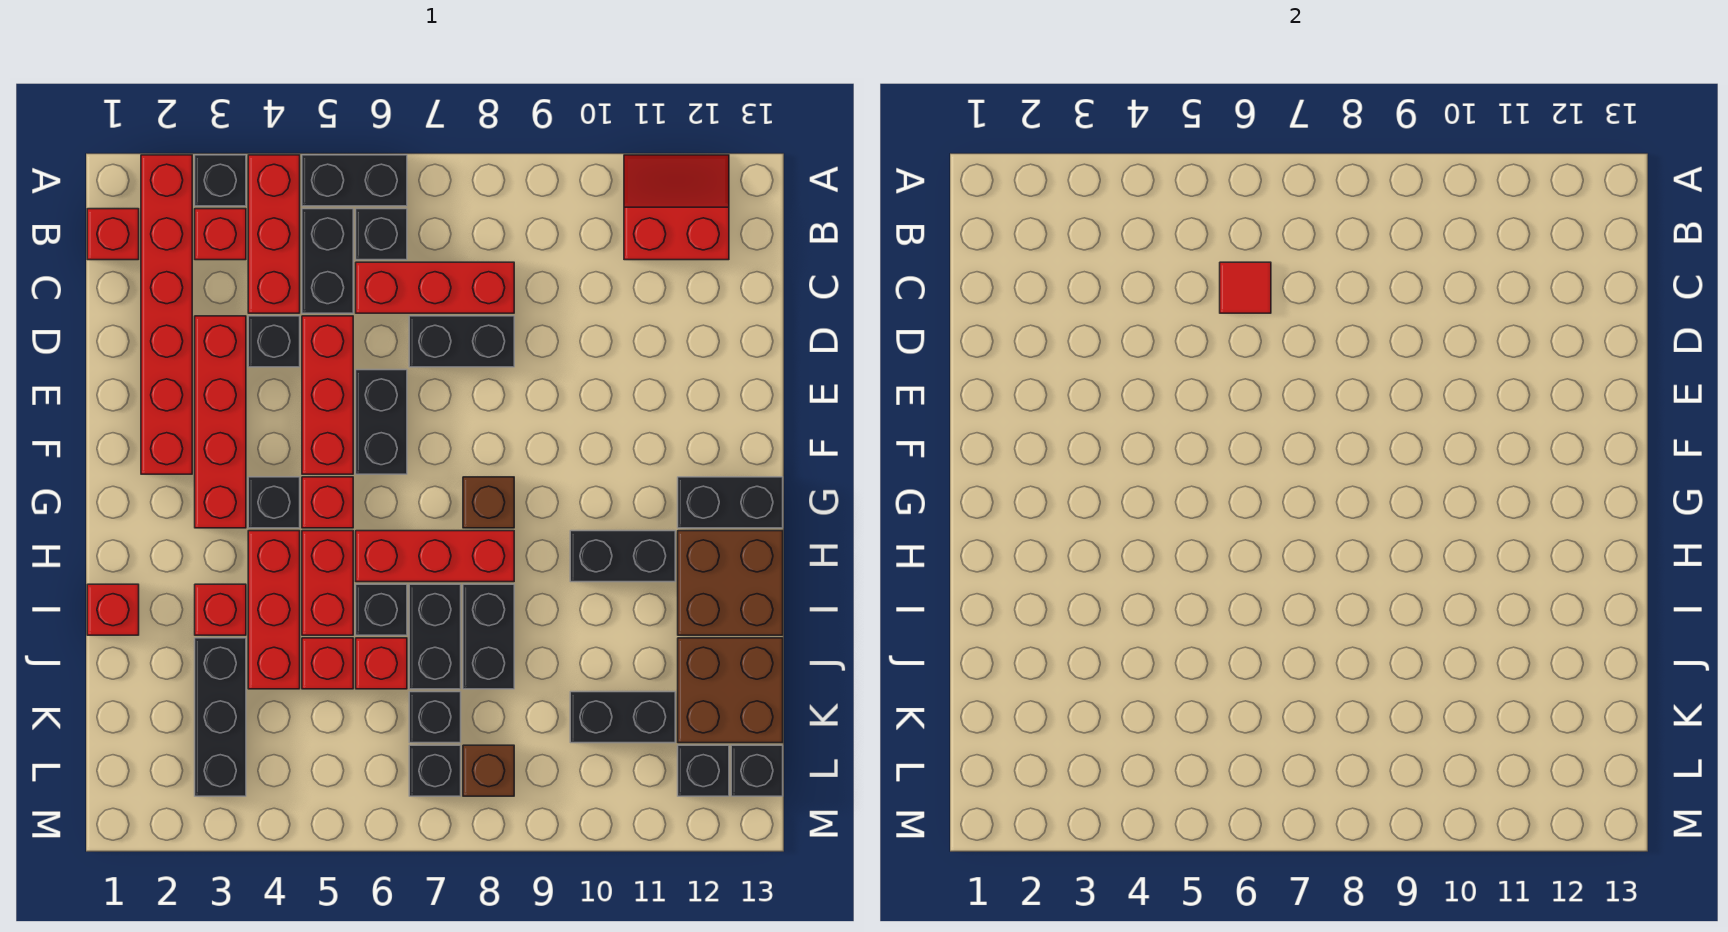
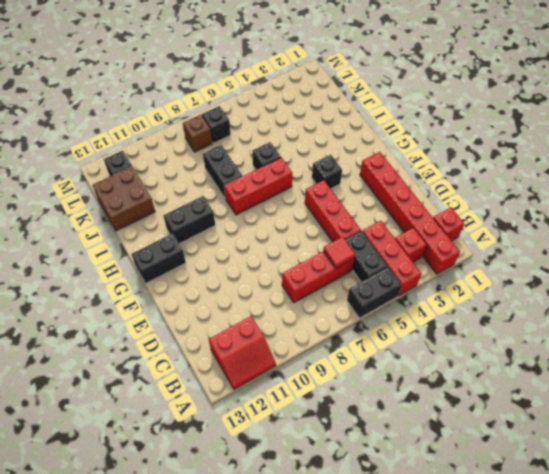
none -> black 1x1 brick [195,155,246,206]
none -> black 1x1 brick [356,209,407,260]
none -> red 1x4 brick [195,316,246,528]
none -> black 1x1 brick [248,316,300,367]

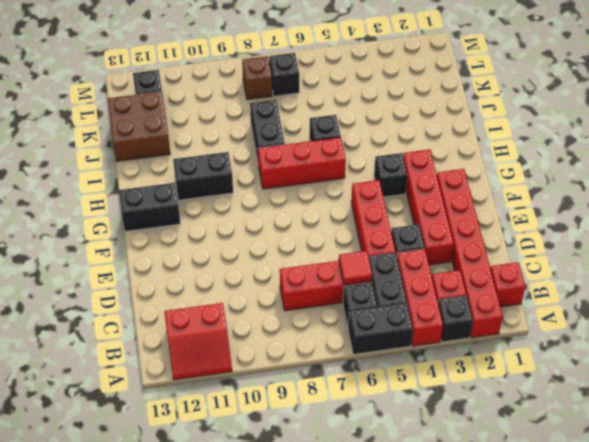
none -> black 1x2 brick [409,316,514,367]
none -> black 1x2 brick [356,370,407,474]
none -> red 1x1 brick [302,477,353,528]
none -> brown 1x1 brick [463,477,514,528]

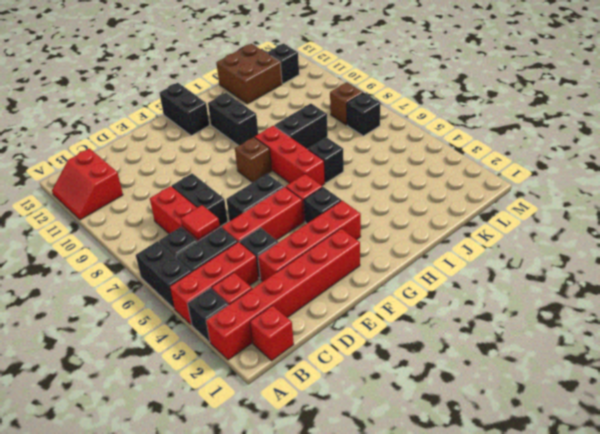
none -> red 1x3 brick [248,531,300,689]
none -> red 1x2 brick [302,531,353,635]
none -> brown 2x2 brick [678,531,783,635]
none -> red 1x1 brick [87,584,139,635]

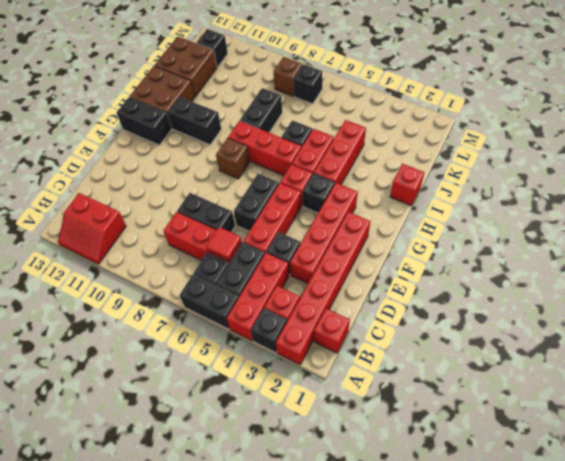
none -> red 1x1 brick [195,584,246,635]
none -> black 1x2 brick [409,584,461,689]
none -> black 1x3 brick [195,638,246,796]
none -> red 1x1 brick [302,638,353,689]

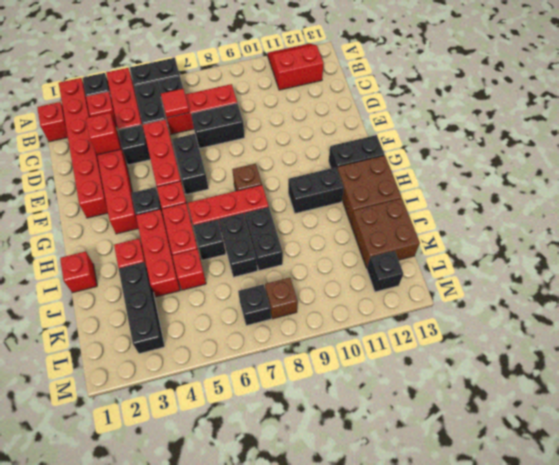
red 1x1 brick [86,113,121,155] -> red 1x1 brick moved to [356,638,407,689]
none -> black 1x1 brick [409,692,461,743]
none -> black 1x2 brick [570,692,675,743]
none -> black 1x1 brick [731,745,783,796]

